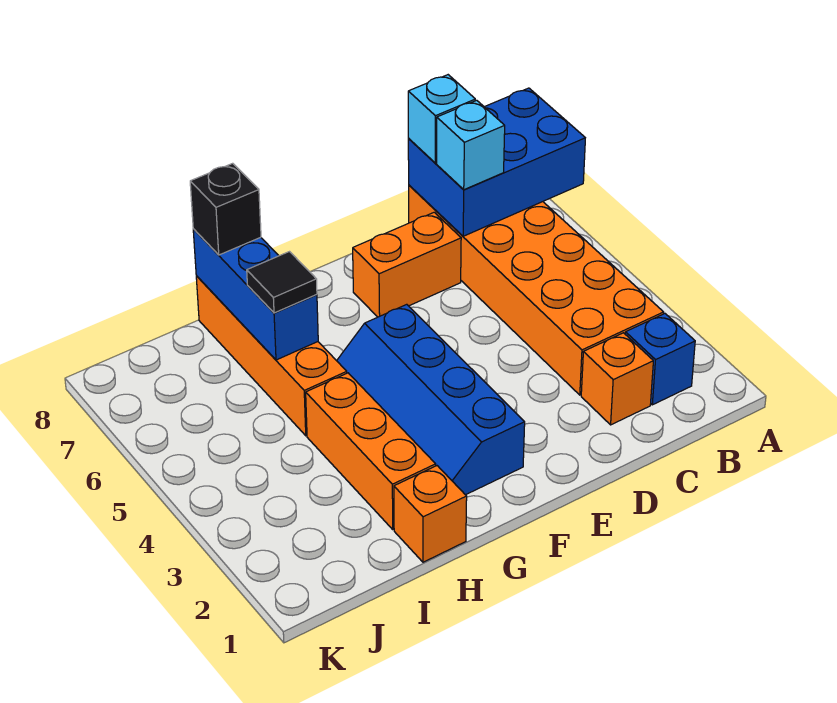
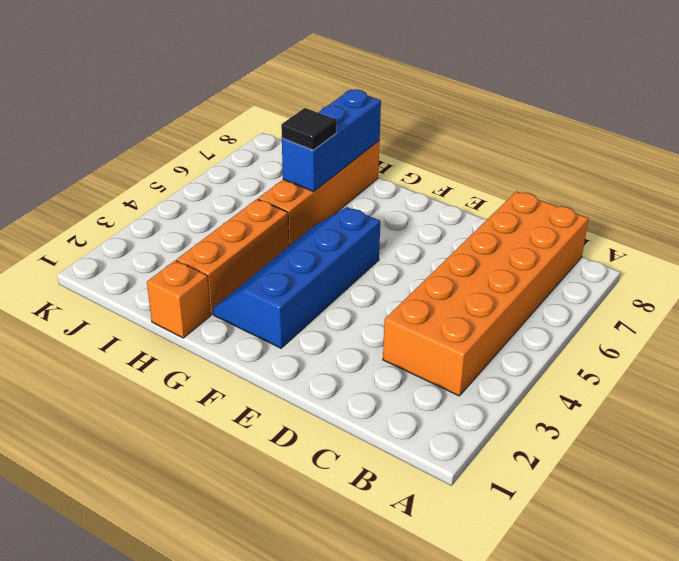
none -> blue 1x1 brick [625,314,695,405]
none -> orange 1x1 brick [581,333,653,425]
none -> orange 1x2 brick [352,212,461,317]

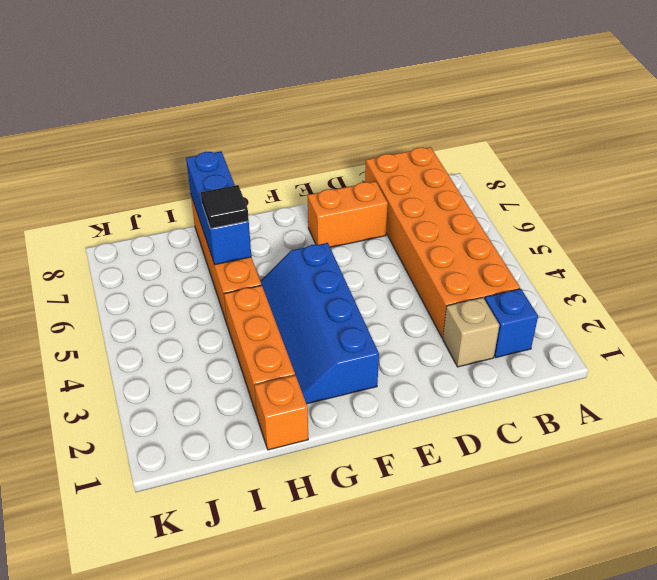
tan 1x1 brick [443,298,499,367] -> orange 1x1 brick [581,333,653,425]
none -> blue 2x3 brick [408,88,585,236]
none -> cyan 1x1 brick [437,100,505,190]
none -> cyan 1x1 brick [408,75,475,163]

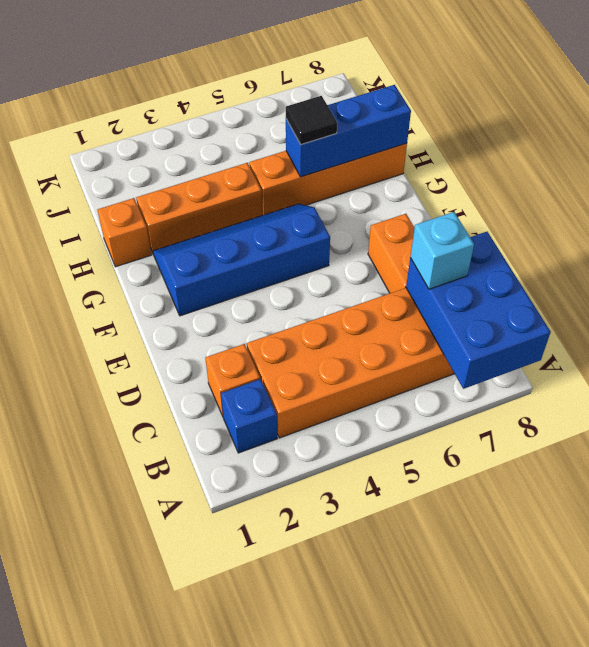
none -> cyan 1x1 brick [408,75,475,163]
none -> black 1x1 brick [190,163,261,255]

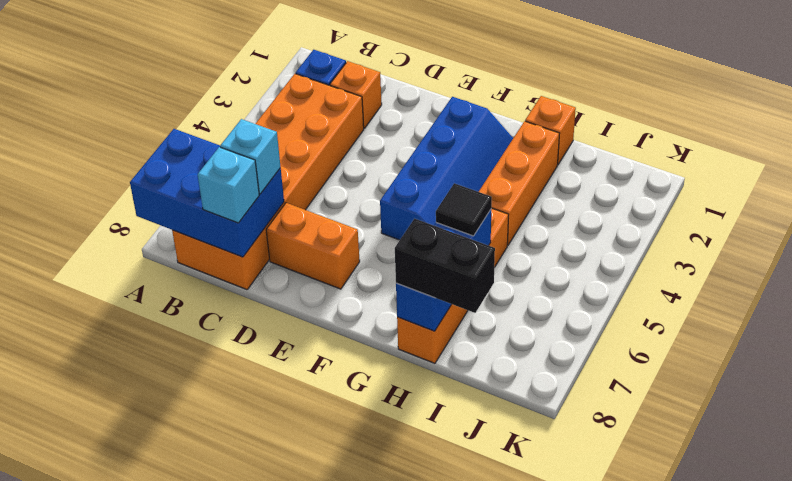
black 1x2 brick [395,219,495,313] -> black 1x1 brick [190,163,261,255]

